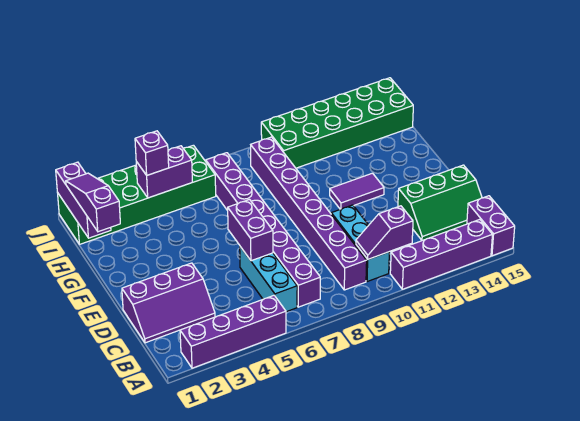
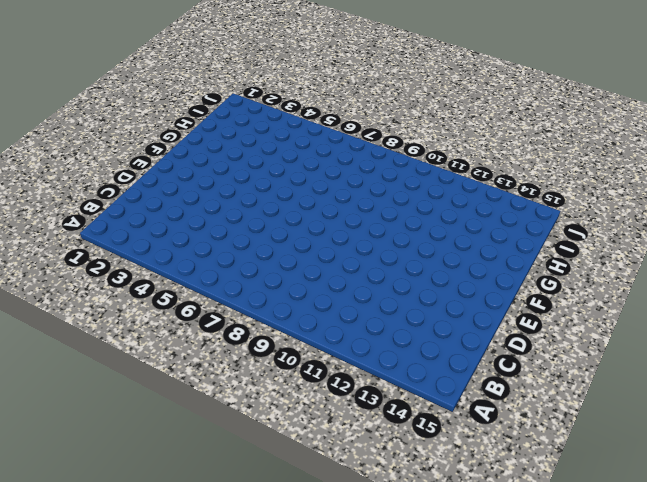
none -> purple 1x4 brick [180,296,286,368]
none -> purple 1x4 brick [390,219,492,289]
none -> purple 1x2 brick [467,196,515,256]

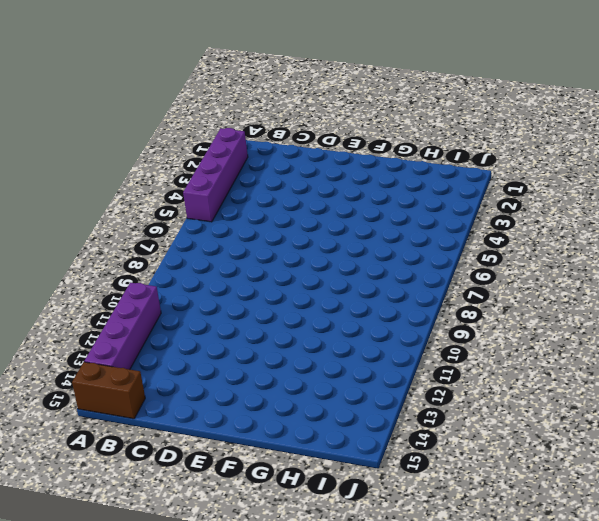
brown 1x2 brick [72,362,145,419] -> purple 1x2 brick [467,196,515,256]
none -> cyan 1x3 brick [240,247,297,312]
none -> purple 1x8 brick [206,153,320,307]
none -> purple 1x8 brick [250,137,367,290]

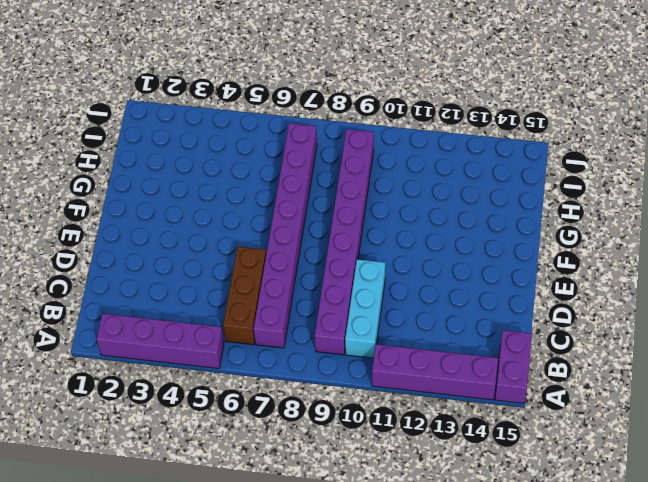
brown 1x3 brick [223,247,266,345] -> cyan 1x3 brick [240,247,297,312]
none -> purple 2x3 slope [122,263,215,343]
none -> green 2x3 slope [398,165,482,241]
none -> purple 1x2 tile [330,173,384,209]

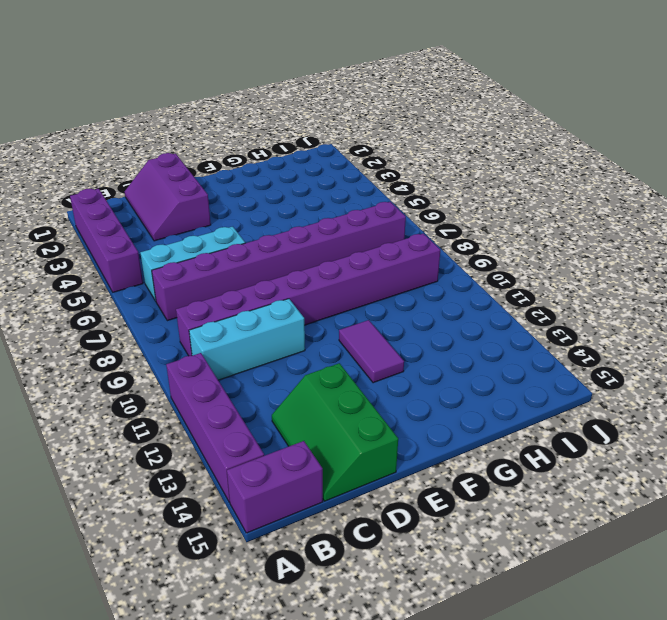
none -> green 2x6 brick [58,145,216,244]
none -> green 2x6 brick [261,78,413,168]
none -> purple 1x2 slope [356,206,413,259]

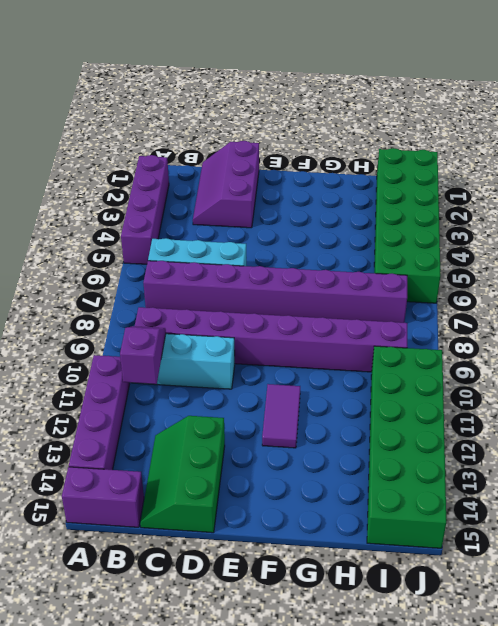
none -> purple 1x2 brick [228,200,273,261]
none -> purple 1x3 brick [56,162,111,238]
none -> purple 1x2 brick [136,146,192,198]

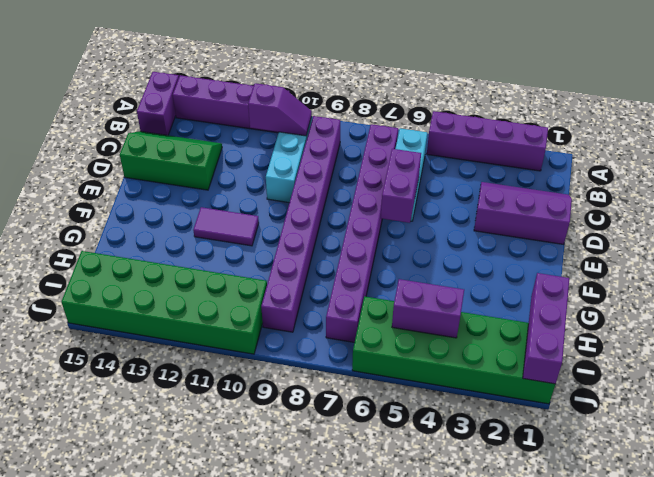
none -> purple 1x3 slope [66,173,120,232]
none -> purple 1x1 brick [135,131,169,175]

